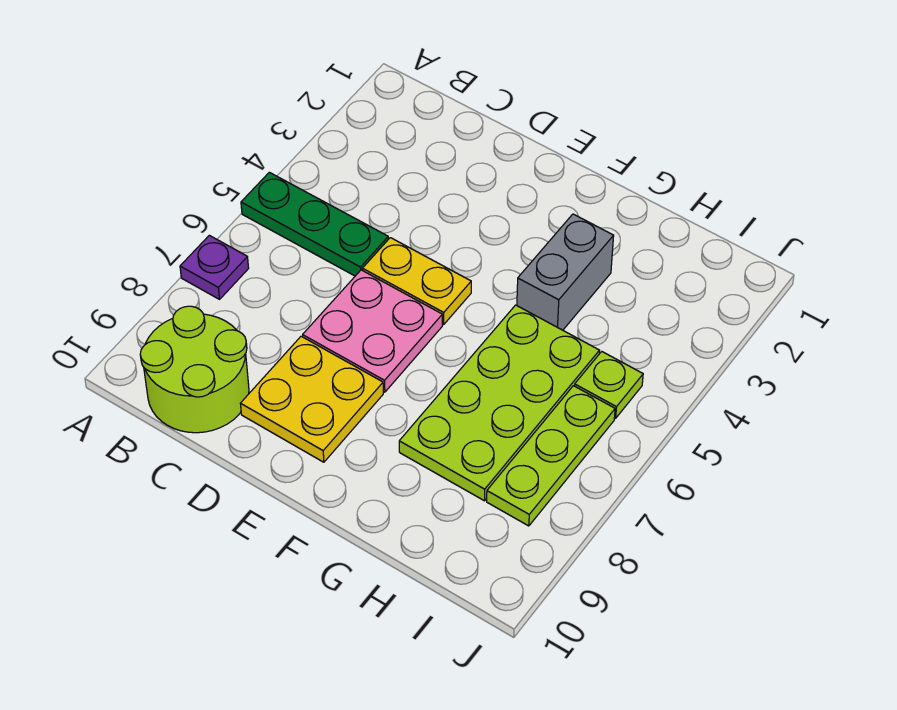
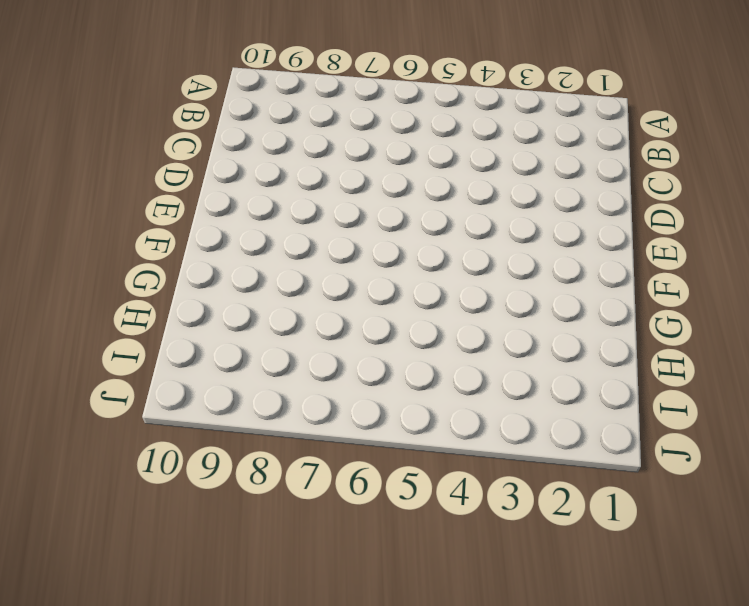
none -> green 1x3 plate [241,172,388,276]
none -> purple 1x1 plate [180,235,249,299]

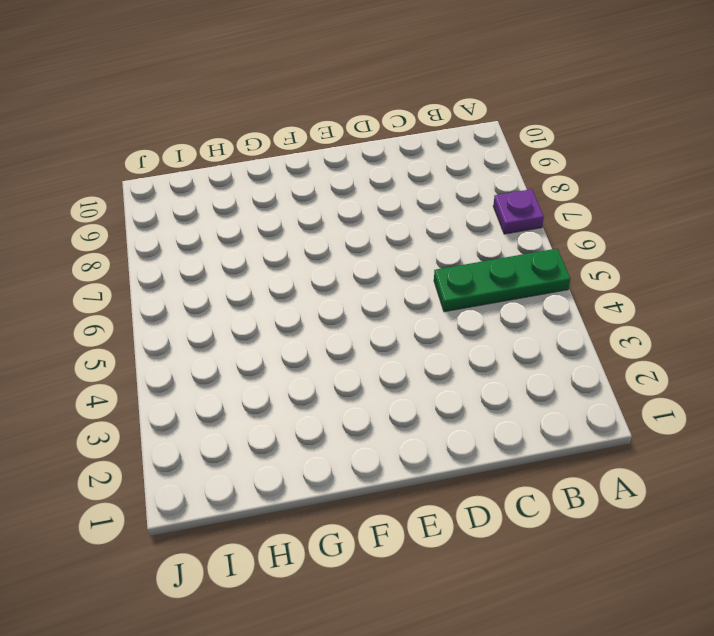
none -> lime 2x2 round brick [140,306,249,433]
none -> yellow 1x2 plate [362,238,471,324]

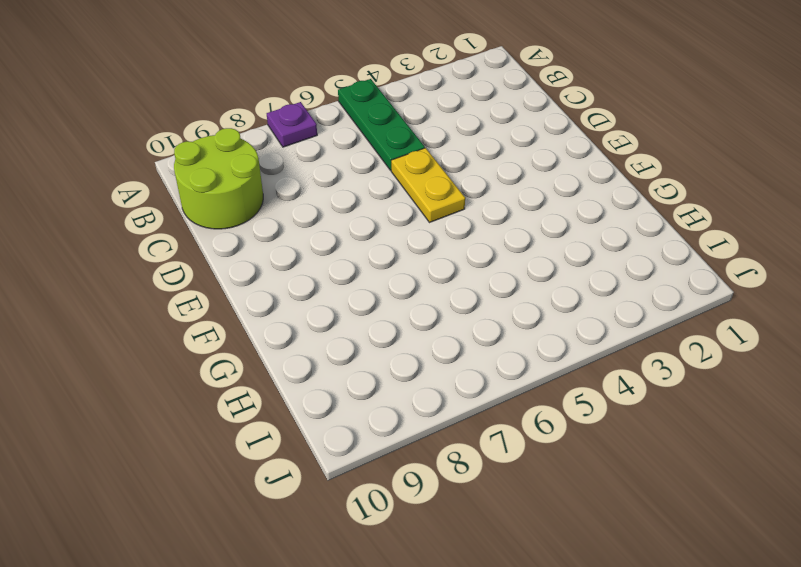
none -> pink 2x2 plate [303,270,442,392]
none -> yellow 2x2 plate [240,336,383,462]

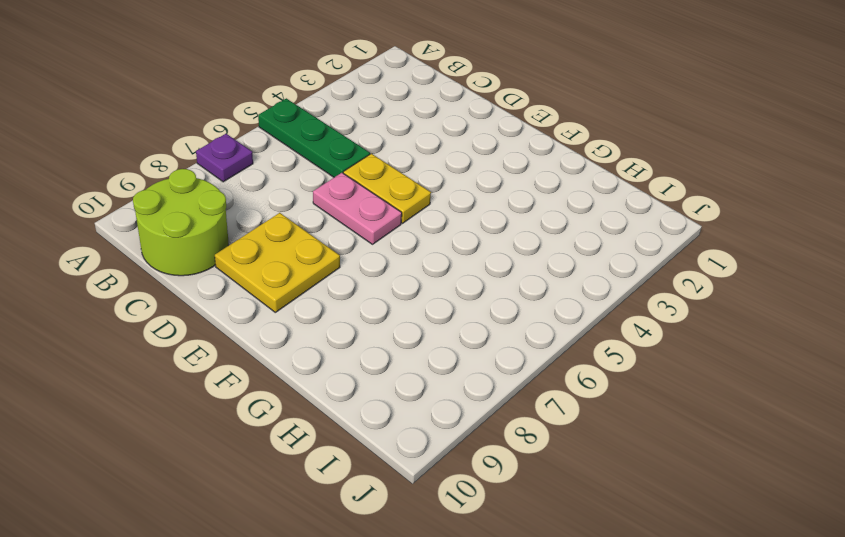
pink 1x2 plate [313,173,402,244] -> pink 2x2 plate [303,270,442,392]
none -> grey 1x2 brick [517,214,614,330]
none -> lime 2x4 plate [399,305,599,501]

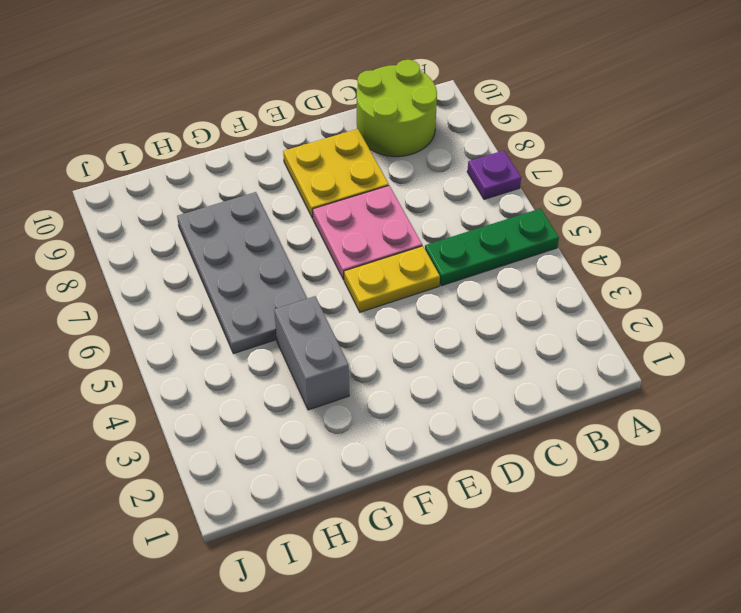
grey 2x4 plate [177,192,307,354] -> lime 2x4 plate [399,305,599,501]
none -> lime 1x1 plate [575,351,643,418]
none -> lime 1x3 plate [487,386,615,526]

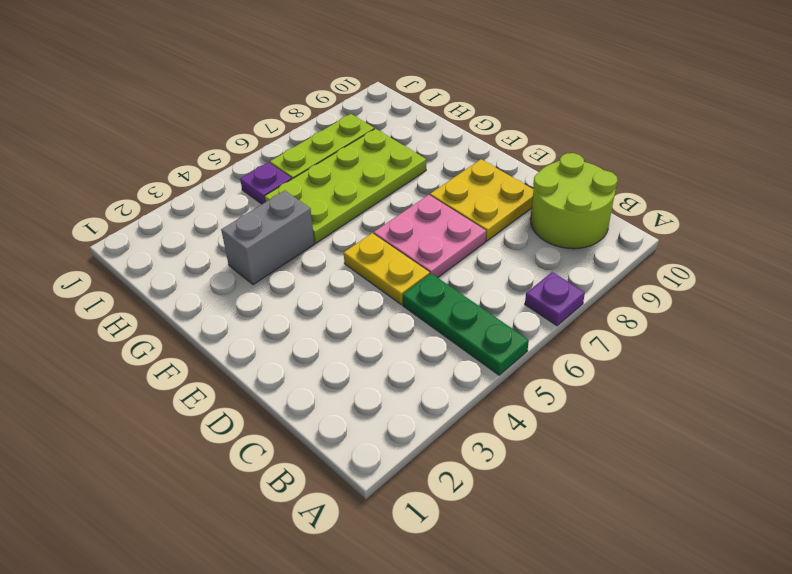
purple 1x1 plate [240,162,292,204] -> lime 1x1 plate [575,351,643,418]

